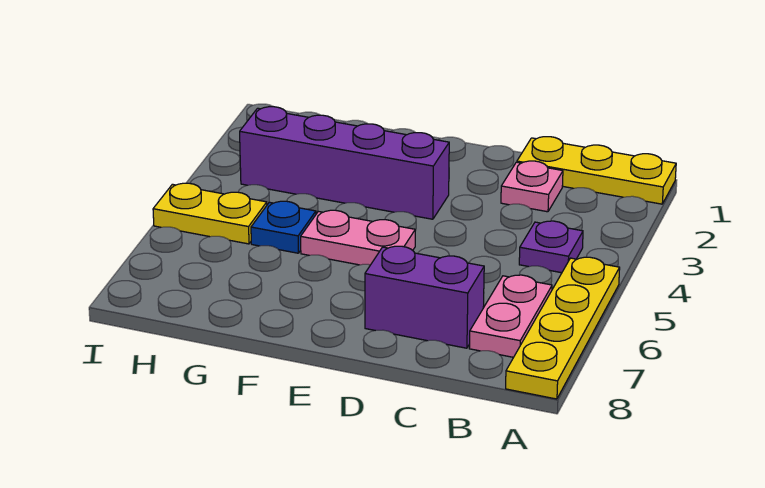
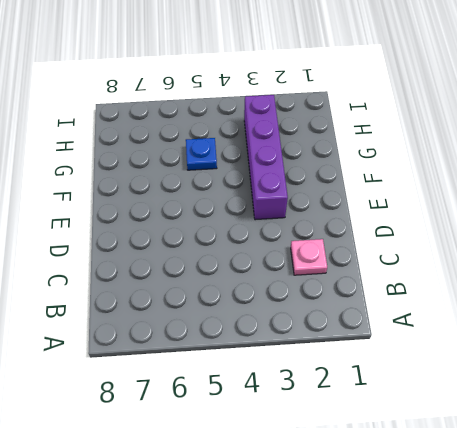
none -> yellow 1x3 plate [517,137,676,204]
none -> yellow 1x4 plate [506,257,620,399]

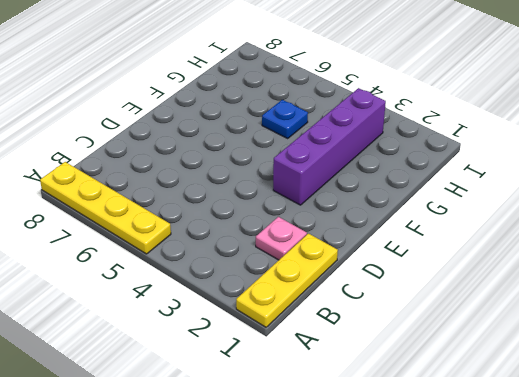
none -> purple 1x1 plate [519,221,583,273]
none -> pink 1x2 plate [469,275,552,357]

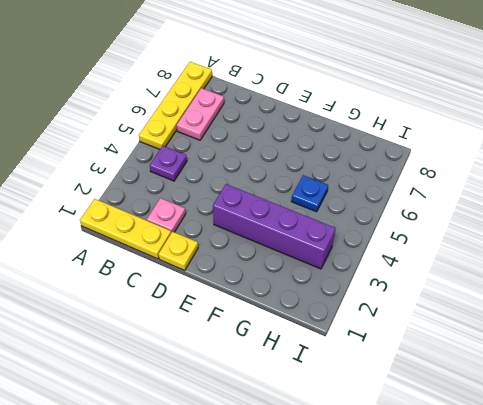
yellow 1x1 plate [159,232,198,271] -> none
none -> purple 1x2 brick [365,246,484,348]
none -> pink 1x2 plate [301,210,415,265]

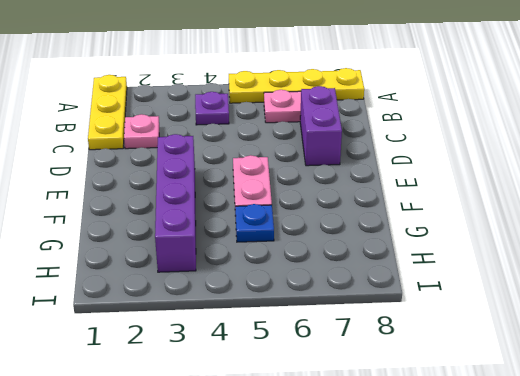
none -> yellow 1x2 plate [153,183,267,244]

